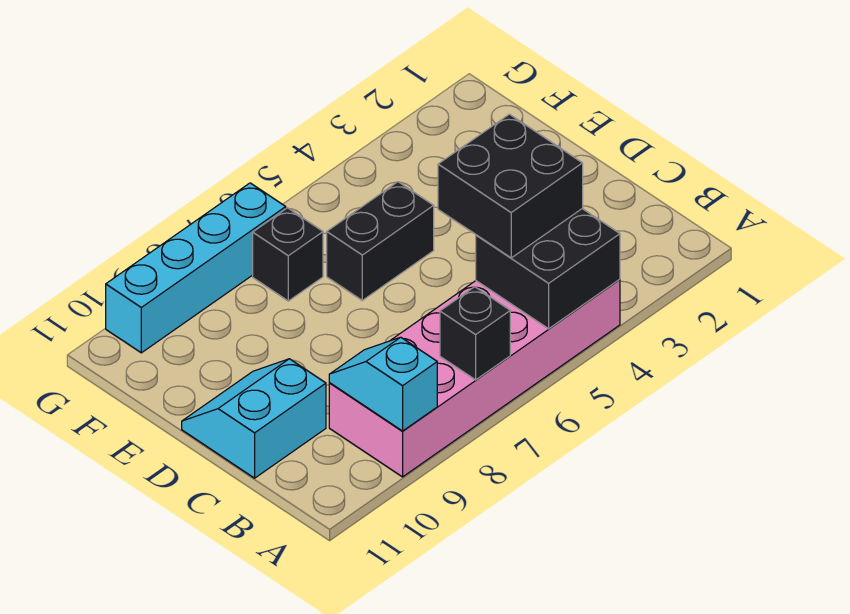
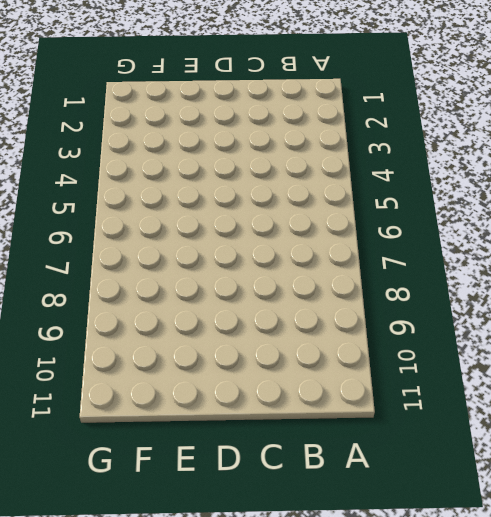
none -> pink 2x6 brick [329,279,620,477]
none -> cyan 2x2 slope [182,359,326,478]

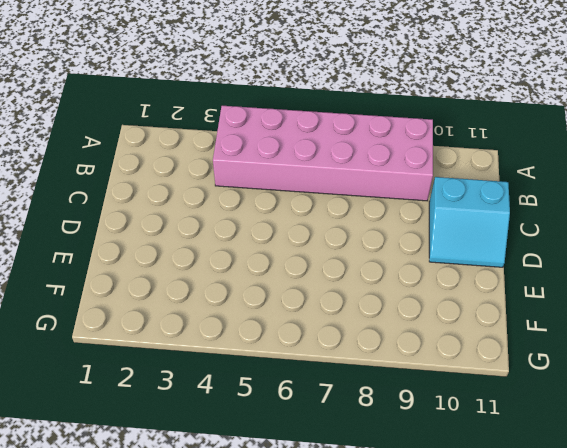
none -> black 1x2 brick [327,182,434,300]
none -> black 1x1 brick [253,208,323,301]

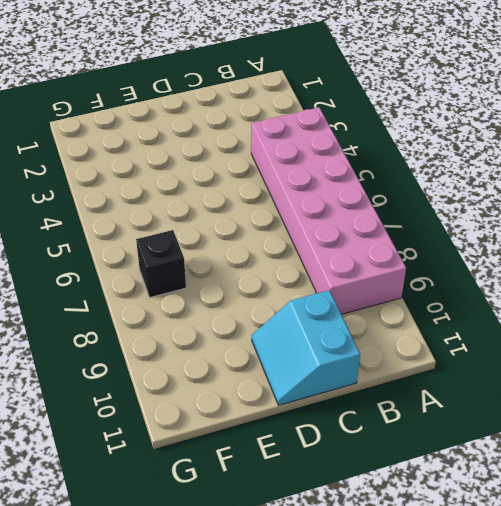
none -> black 1x2 brick [327,182,434,300]
none -> cyan 1x4 brick [106,183,286,353]

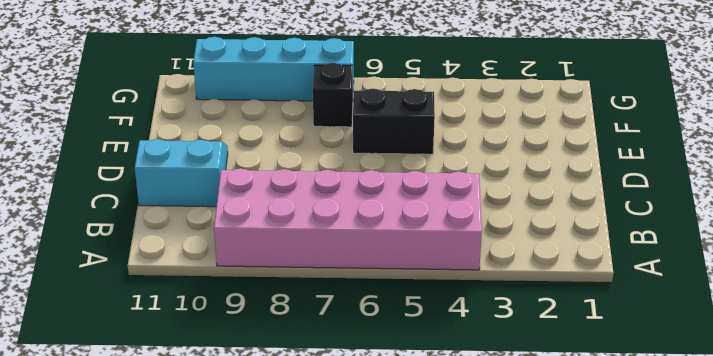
none -> black 2x2 brick [476,209,620,329]
none -> black 1x1 brick [440,287,510,380]

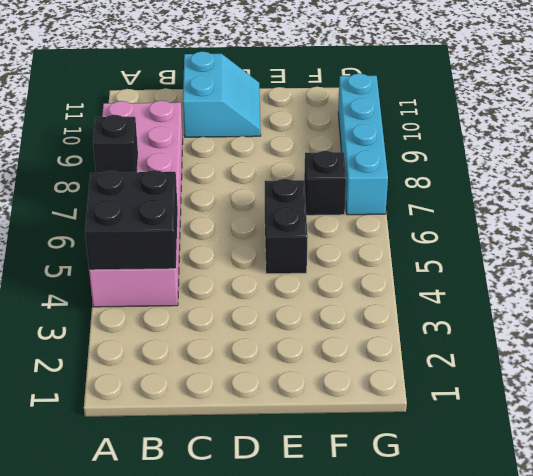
none -> cyan 1x2 slope [329,337,437,431]
none -> black 2x2 brick [438,114,583,258]

